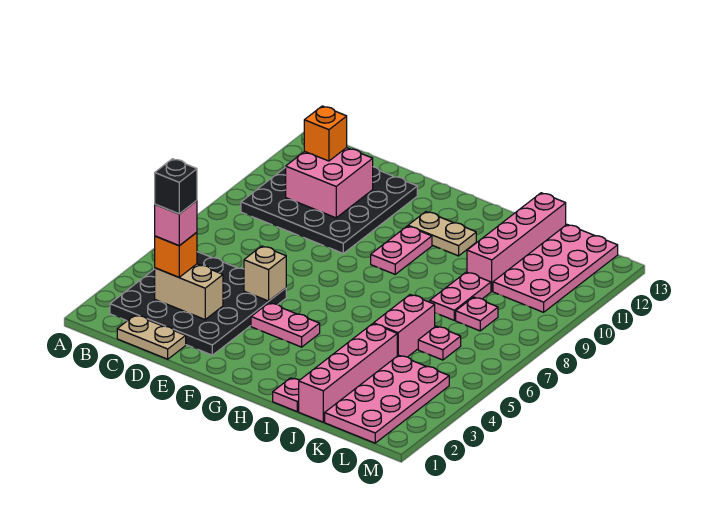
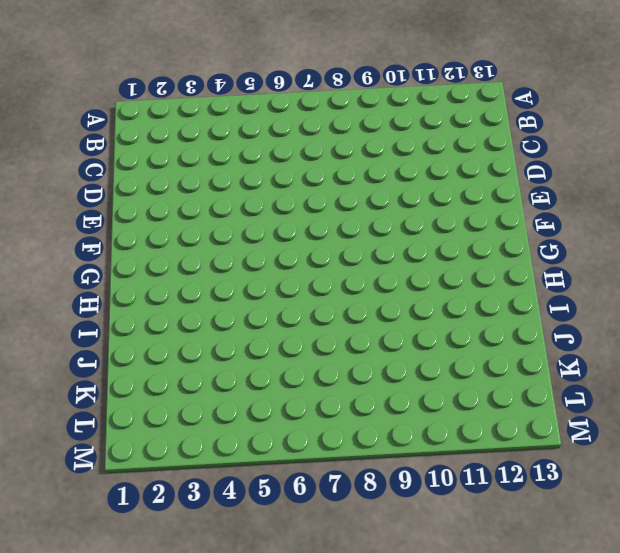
none -> black 4x4 plate [110,252,286,355]
none -> black 4x4 plate [241,167,417,253]
none -> tan 1x2 plate [117,315,186,359]

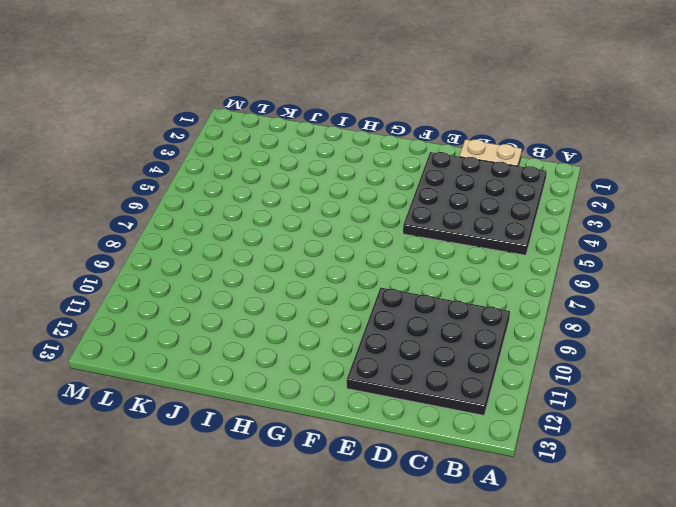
none -> pink 1x2 plate [251,303,320,347]
none -> pink 1x2 plate [371,226,432,274]
none -> tan 1x2 plate [408,212,476,256]

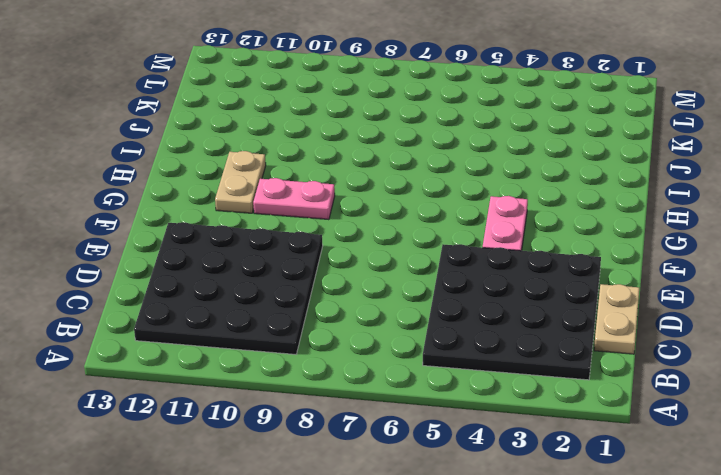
none -> pink 1x1 plate [273,378,299,412]
none -> pink 1x4 brick [299,324,397,422]
none -> pink 1x2 brick [374,295,435,357]

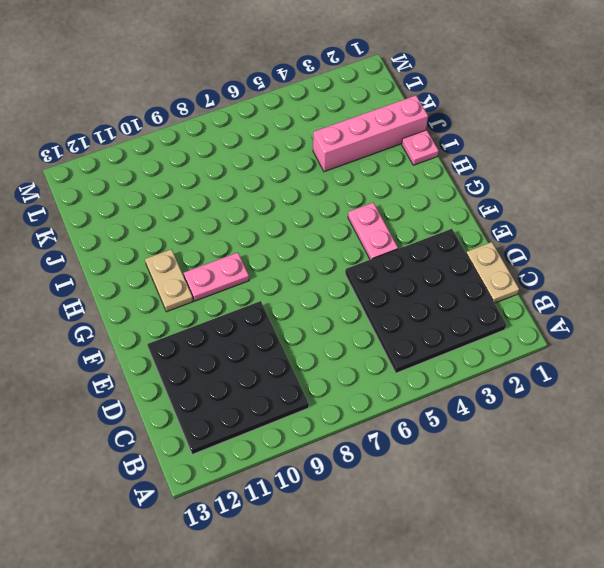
none -> pink 1x2 brick [374,295,435,357]
none -> pink 1x2 plate [430,272,491,320]
none -> pink 1x4 brick [467,193,566,291]

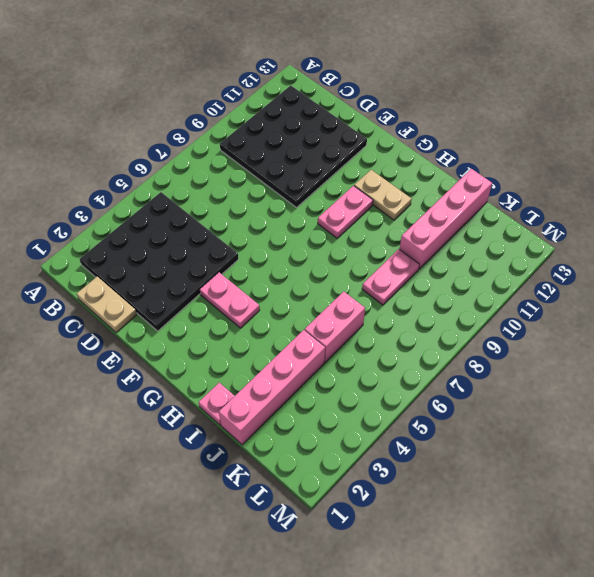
none -> pink 2x4 plate [325,355,449,443]
none -> pink 1x1 plate [418,326,461,360]
none -> pink 1x1 plate [456,297,498,331]

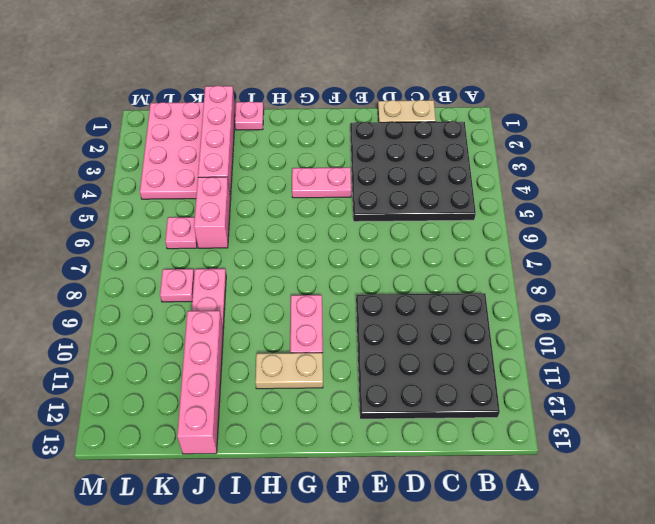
none -> pink 2x4 plate [493,225,618,312]
none -> tan 1x2 brick [155,264,223,319]
none -> pink 2x2 brick [286,148,373,218]

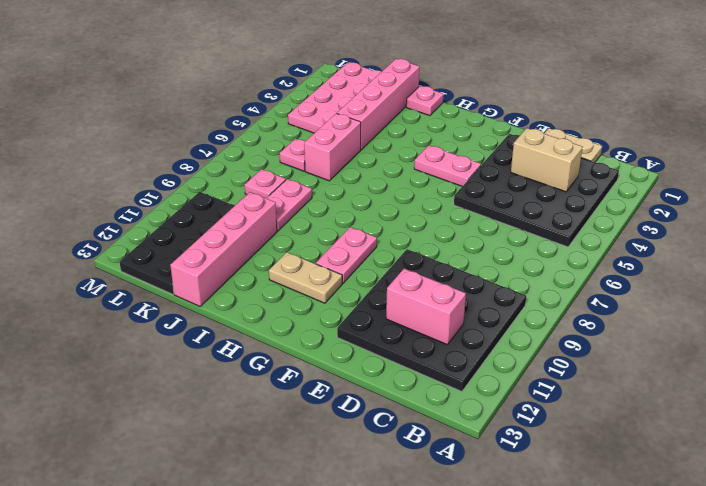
pink 1x2 brick [386,269,466,344] -> pink 2x2 brick [286,148,373,218]
black 2x4 plate [119,192,235,294] -> pink 2x4 plate [493,225,618,312]
none -> tan 1x1 brick [244,246,286,301]
none -> orange 1x1 brick [155,232,197,277]
none -> orange 1x1 brick [304,106,347,161]

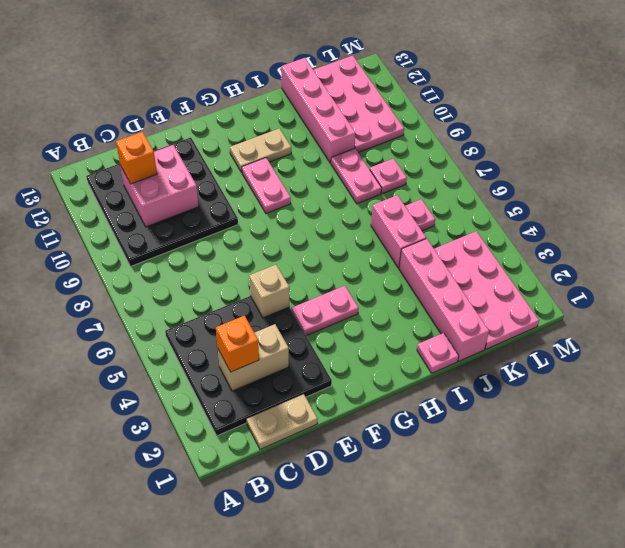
none -> pink 1x1 brick [155,201,197,246]
none -> black 1x1 brick [155,159,197,214]

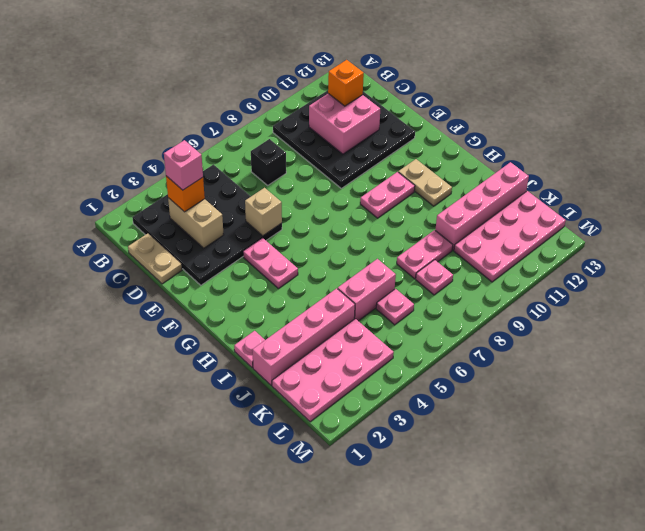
black 1x1 brick [251,139,286,185] -> black 1x1 brick moved to [155,159,197,214]

